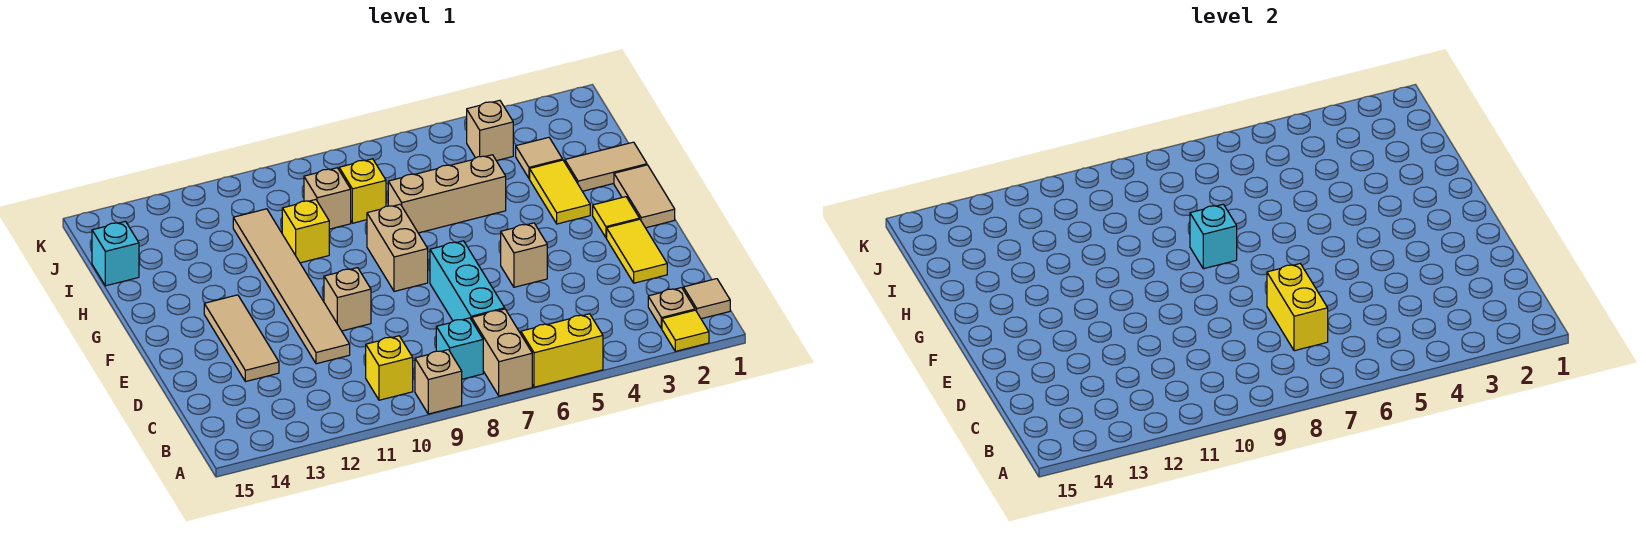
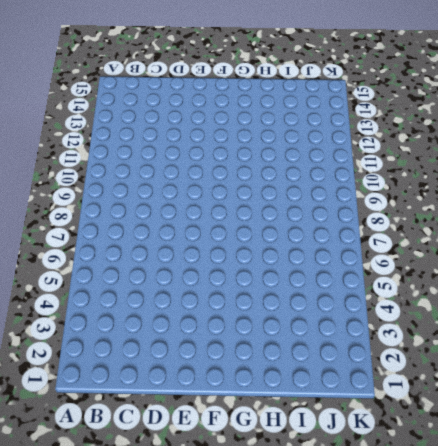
none -> yellow 1x1 tile [662,310,709,351]
none -> yellow 1x2 brick [521,314,603,387]
none -> tan 1x2 brick [472,309,532,396]

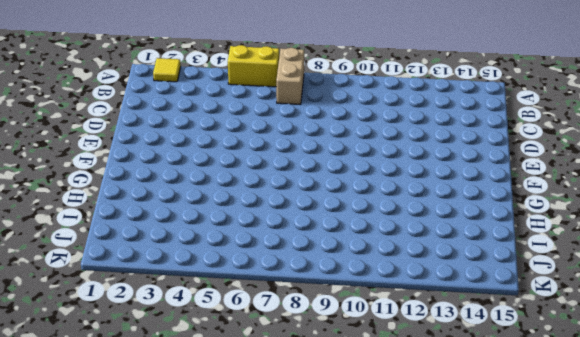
none -> tan 1x1 brick [415,350,462,414]
none -> tan 1x1 tile [683,279,730,319]
none -> tan 1x1 plate [648,288,695,329]

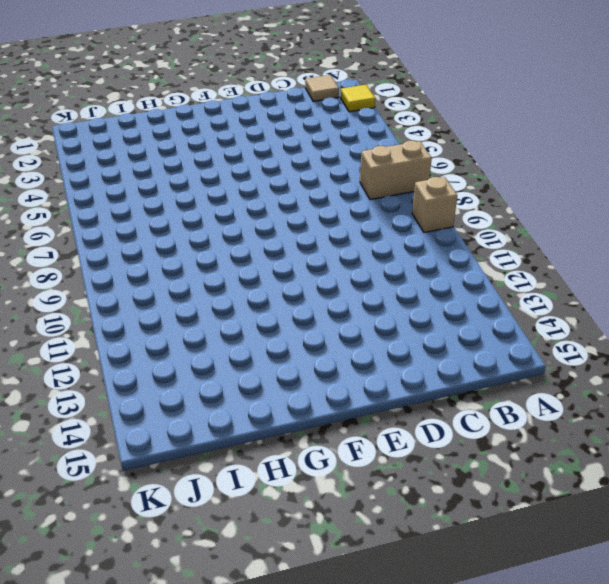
none -> yellow 1x2 brick [521,314,603,387]
none -> tan 1x1 plate [648,288,695,329]
none -> cyan 1x1 brick [436,318,483,379]

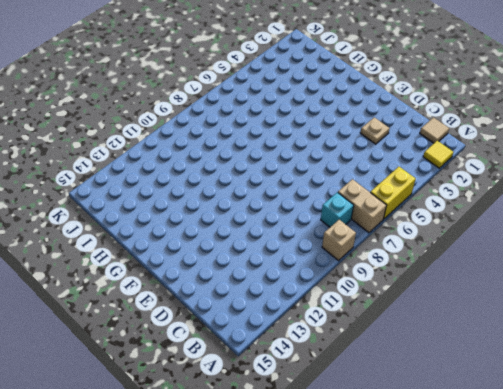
tan 1x1 plate [360,117,390,144] -> tan 1x1 plate moved to [648,288,695,329]
none -> yellow 1x1 brick [366,336,413,400]
none -> cyan 1x3 brick [430,241,505,321]
none -> yellow 1x2 tile [607,219,667,283]

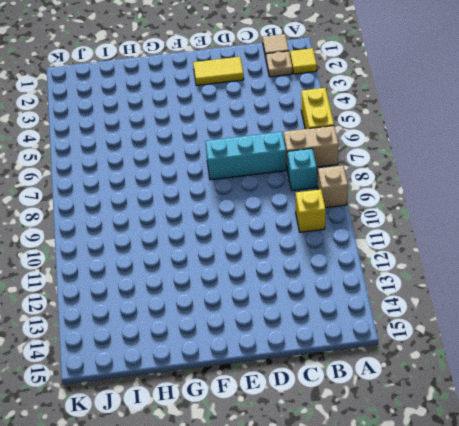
none -> tan 1x6 tile [233,209,350,364]
none -> tan 1x3 tile [204,295,279,382]
none -> tan 1x1 brick [501,223,547,287]

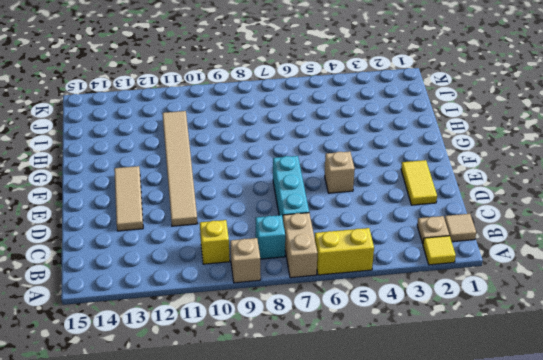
none -> tan 1x1 brick [324,268,371,331]
none -> tan 1x2 tile [614,165,675,228]
none -> yellow 1x1 tile [593,197,639,238]

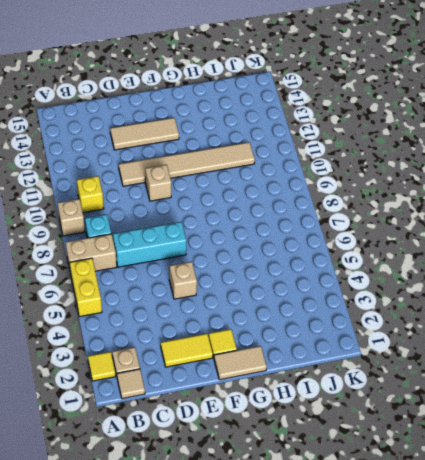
none -> tan 1x2 brick [367,204,428,291]
none -> yellow 1x2 tile [530,160,590,224]
none -> tan 1x2 tile [565,142,647,191]

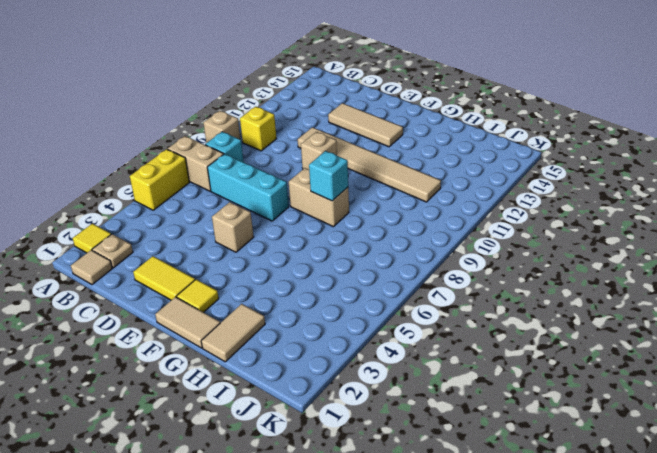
none -> yellow 1x2 tile [530,160,590,224]
none -> tan 1x3 brick [388,155,506,233]
none -> yellow 1x1 brick [282,200,329,263]

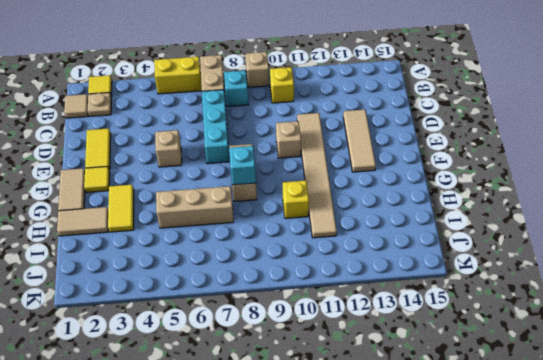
none -> tan 1x1 tile [516,137,563,179]
none -> yellow 1x1 brick [339,159,386,223]
none -> tan 1x1 brick [304,168,351,229]

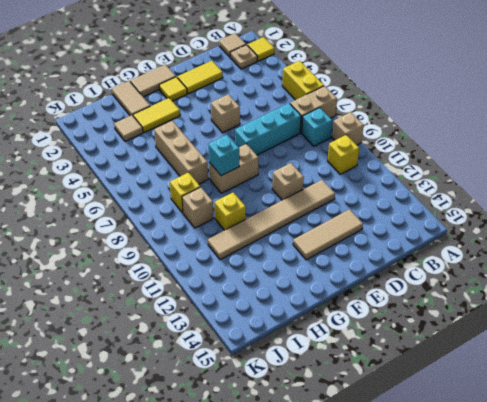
none -> cyan 1x1 brick [92,221,139,286]
none -> tan 1x1 brick [467,100,513,161]
none -> yellow 1x2 brick [1267,264,1328,351]

